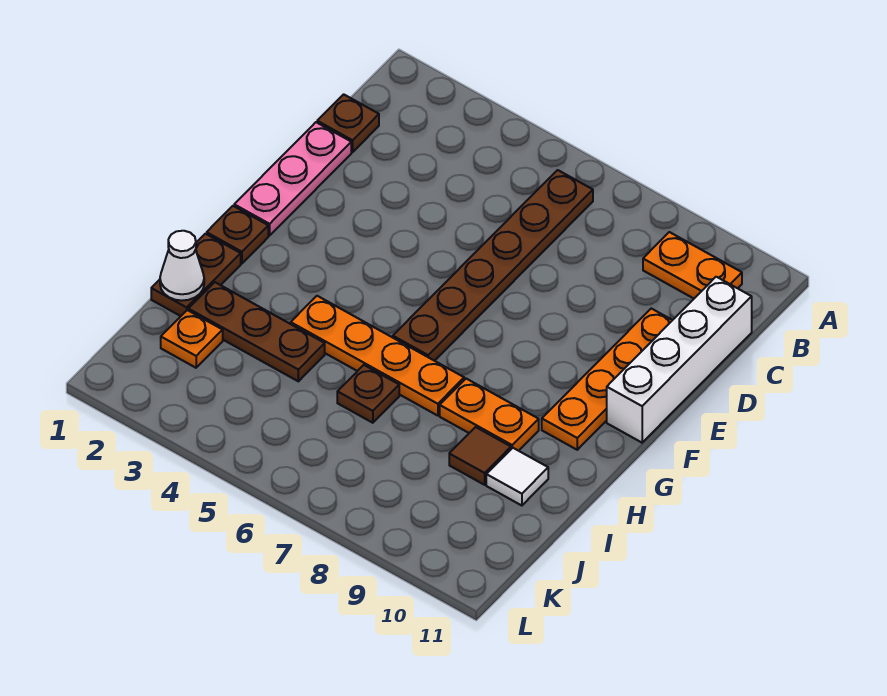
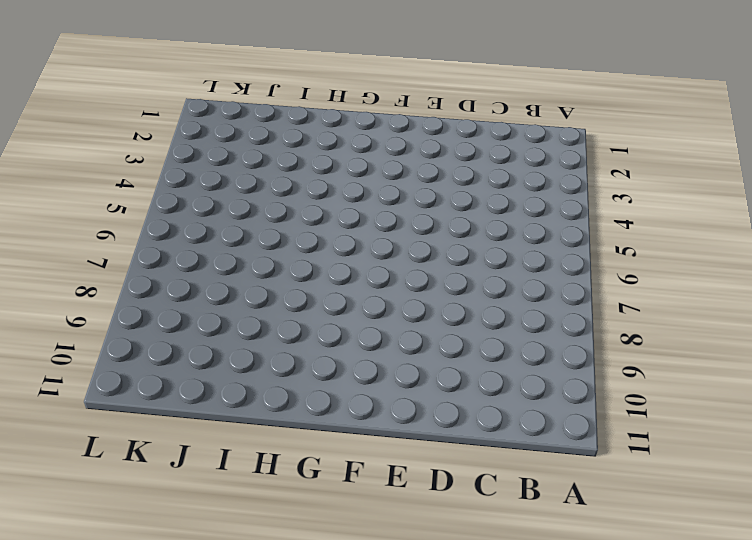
none -> brown 1x6 plate [393,170,593,361]
none -> orange 1x2 plate [643,232,742,298]
none -> brown 1x1 plate [317,94,379,152]

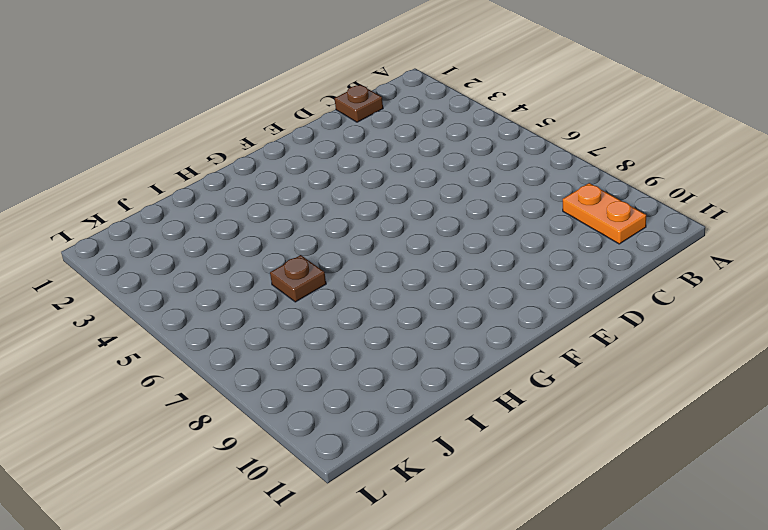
none -> brown 1x6 plate [393,170,593,361]
none -> white 1x4 brick [607,277,752,443]
none -> pink 1x3 plate [234,122,351,236]

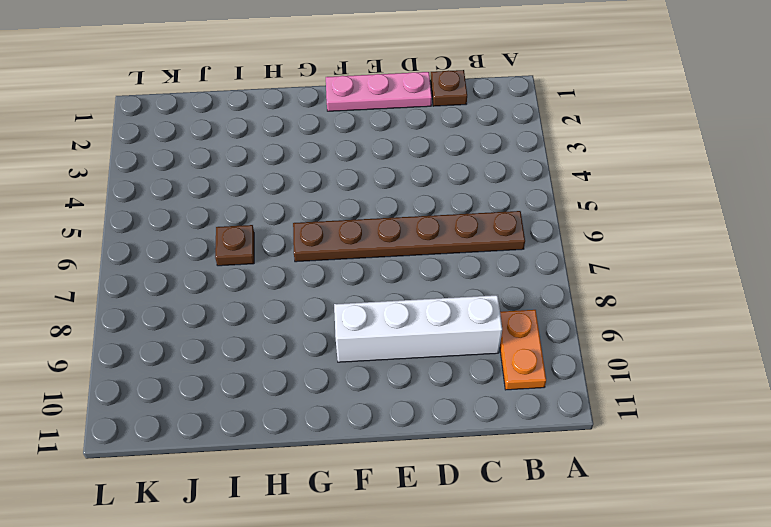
white 1x4 brick [334,295,502,362] -> white 1x4 brick moved to [607,277,752,443]
none -> orange 1x4 plate [542,308,672,450]
none -> brown 1x1 plate [207,206,268,264]
none -> brown 1x2 plate [151,234,241,316]

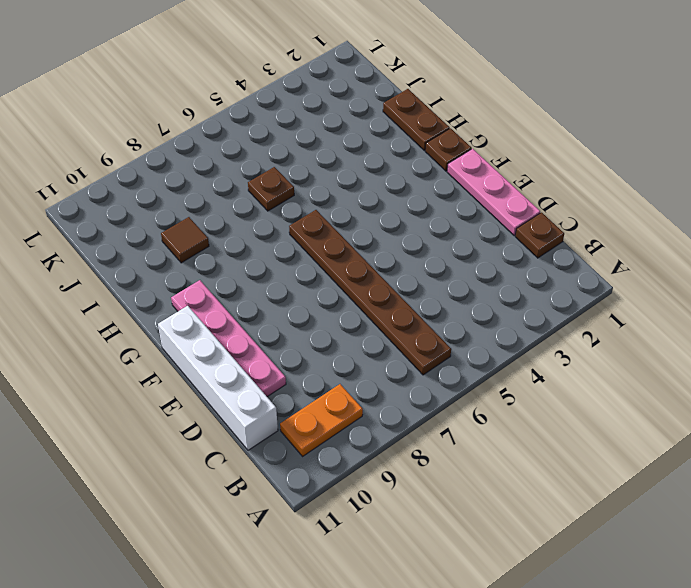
pink 1x4 plate [171,280,286,397] -> orange 1x4 plate [542,308,672,450]
none -> orange 1x4 plate [291,296,464,416]
none -> orange 1x2 plate [440,379,539,451]
none -> brown 1x3 plate [188,282,325,381]

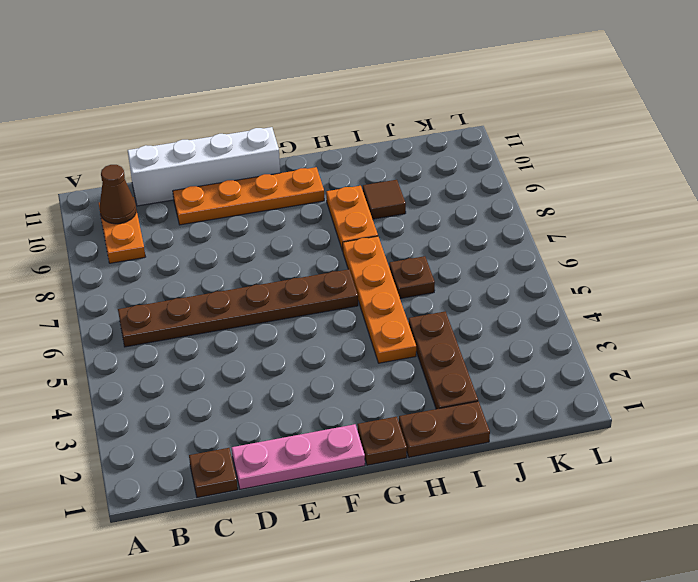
brown 1x1 cone [99,165,136,224] -> none
none -> white 1x1 tile [486,448,548,506]
none -> orange 1x1 plate [161,310,223,368]
none -> white 1x1 cone [160,231,204,301]

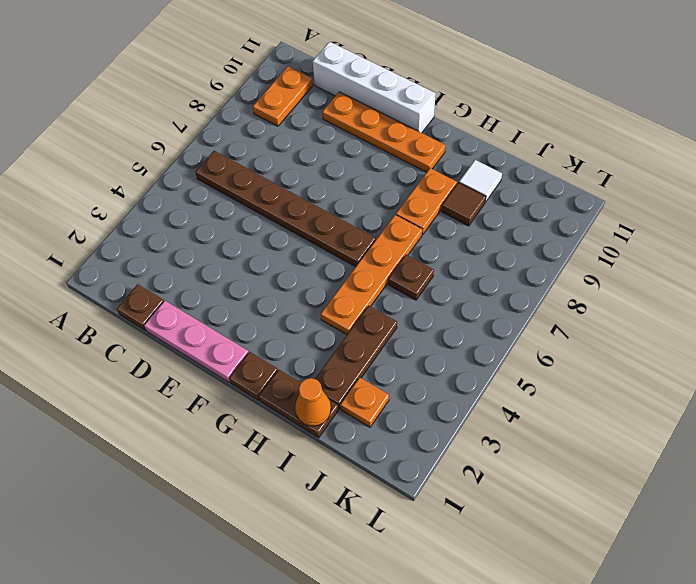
orange 1x1 cone [295,378,331,426] -> white 1x1 cone [160,231,204,301]

